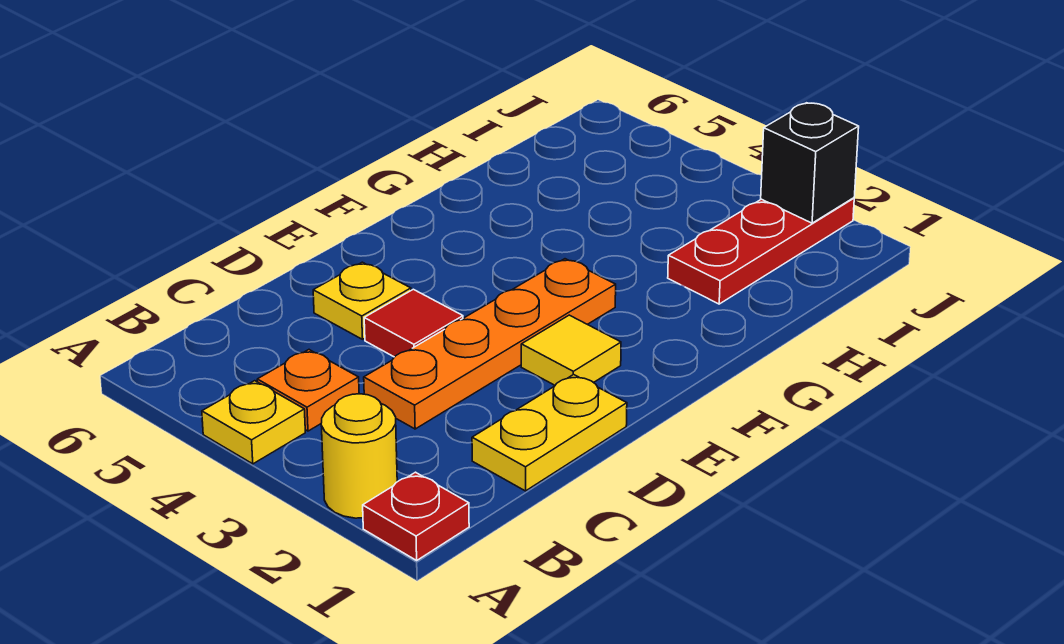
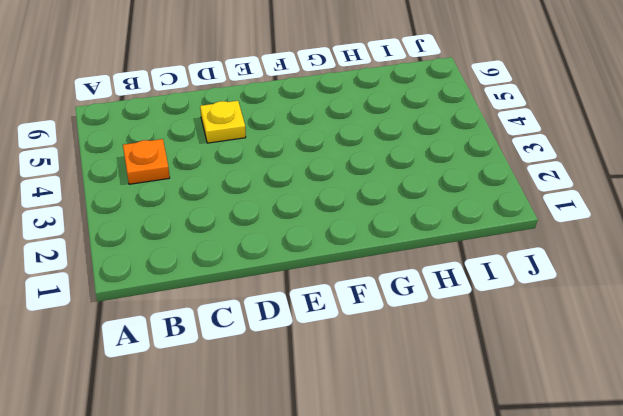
none -> red 1x1 plate [363,472,469,560]
none -> yellow 1x1 round brick [321,394,397,518]

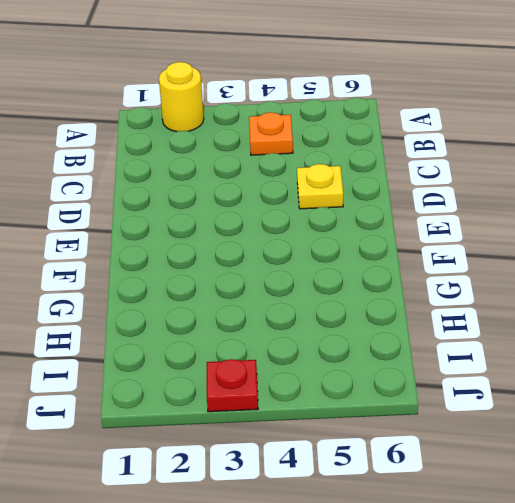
red 1x1 plate [207,359,258,412] -> red 1x1 plate moved to [363,472,469,560]
none -> yellow 1x1 plate [202,381,305,464]
none -> yellow 1x2 plate [472,375,627,491]

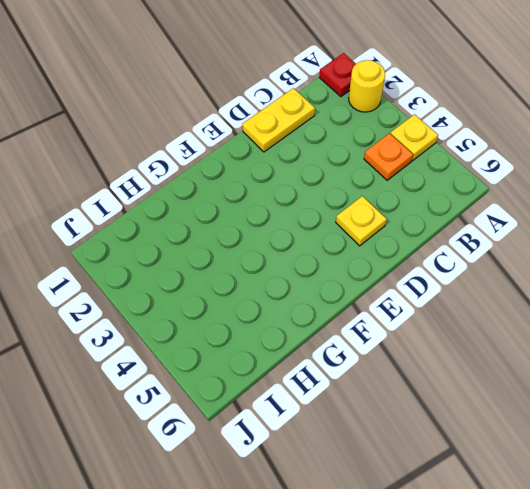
none -> orange 1x4 plate [364,259,616,429]
none -> red 1x1 tile [364,289,463,357]

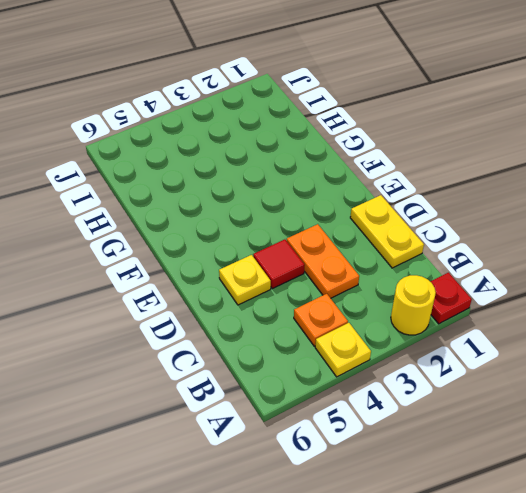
orange 1x2 plate [287,224,359,298] -> orange 1x4 plate [364,259,616,429]
none -> yellow 1x1 tile [521,315,621,385]
none -> red 1x3 plate [668,198,854,304]

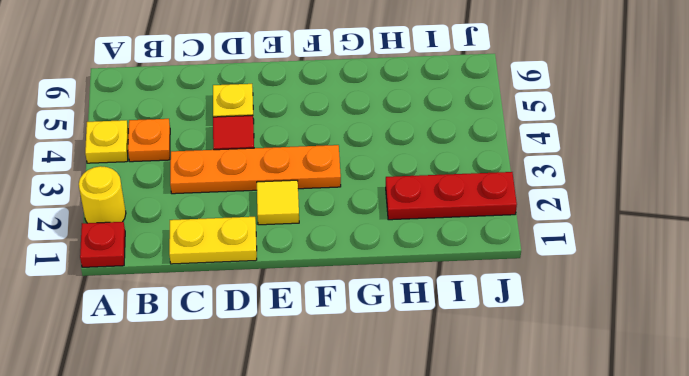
none -> black 1x1 brick [761,103,859,223]

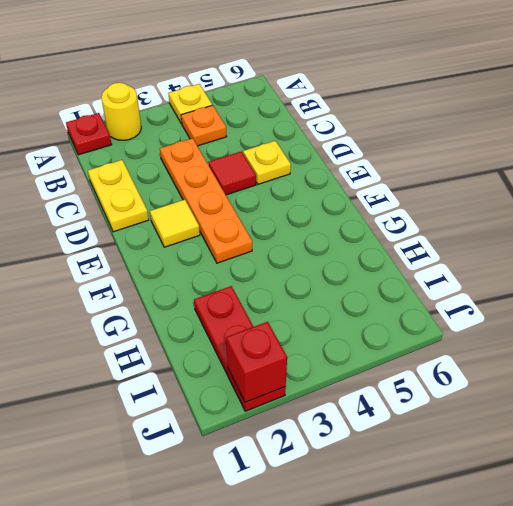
red 1x1 brick [226,322,287,402] -> black 1x1 brick [761,103,859,223]

